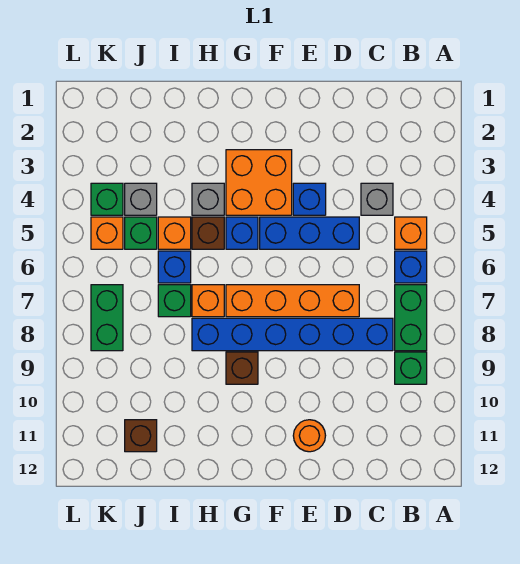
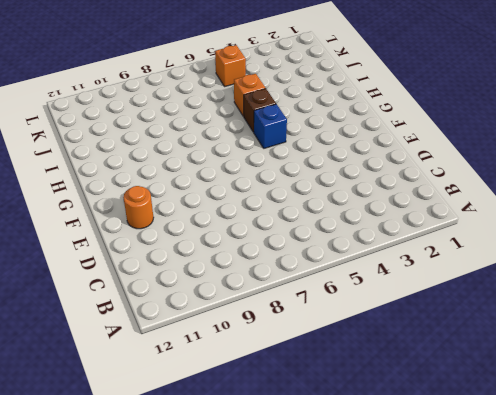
none -> orange 1x1 brick [395,217,427,249]
none -> blue 1x1 brick [395,251,427,283]
none -> green 1x2 brick [395,285,427,351]

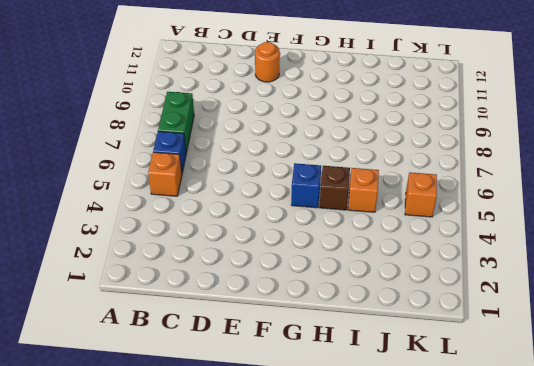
none -> green 1x1 brick [395,352,427,384]
none -> grey 1x1 brick [361,183,393,215]
none -> blue 1x6 brick [192,318,393,351]

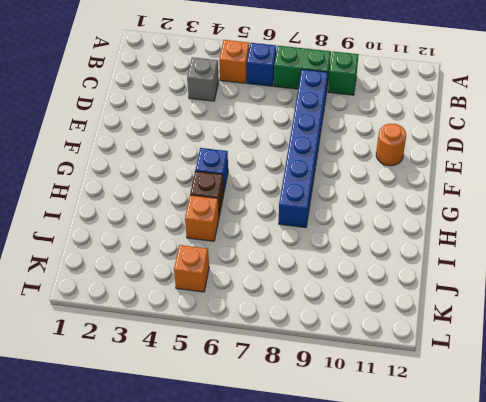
none -> blue 1x3 brick [260,217,359,249]
none -> orange 1x4 brick [226,285,359,317]
none -> blue 1x1 brick [293,183,326,215]

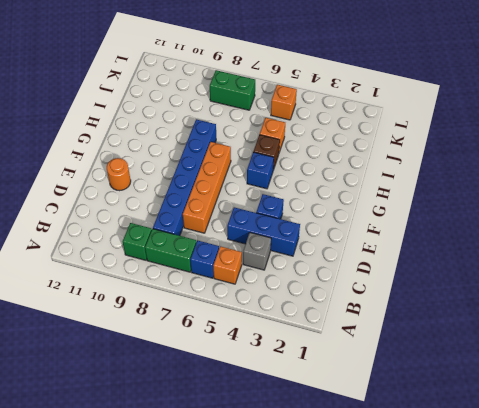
blue 1x3 brick [227,207,300,256] -> blue 1x3 brick turned to [260,217,359,249]
none -> orange 2x2 brick [226,150,292,215]
none -> brown 1x1 brick [226,352,258,384]
none -> grey 1x1 brick [192,183,224,215]

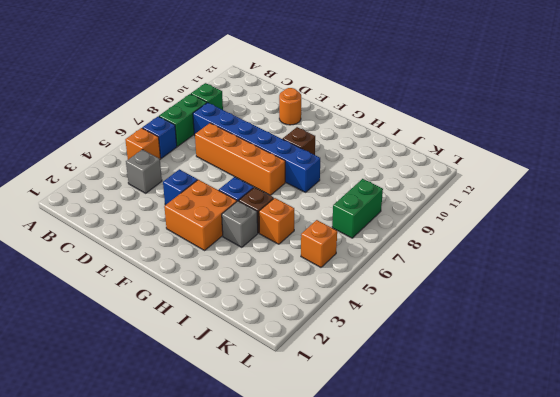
none -> blue 1x3 brick [260,217,359,249]
none -> orange 1x1 brick [192,285,224,317]
none -> blue 1x1 brick [158,251,191,283]

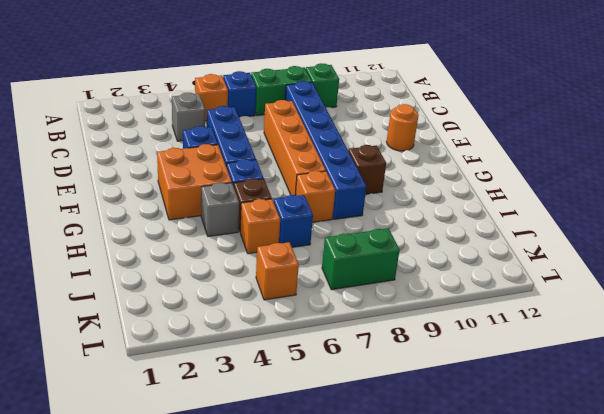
none -> green 1x1 brick [158,285,191,317]
none -> grey 1x1 brick [125,183,157,215]
none -> green 1x1 brick [125,217,157,249]

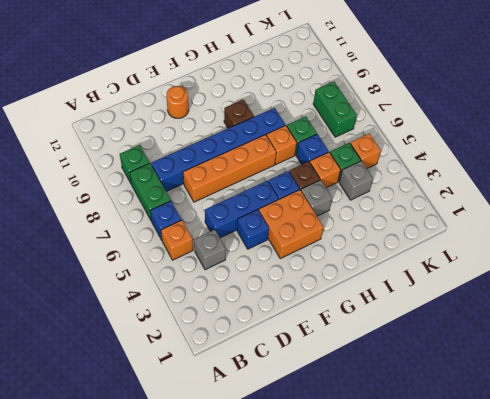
none -> brown 1x1 brick [125,420,157,452]
none -> green 1x1 brick [91,183,123,215]

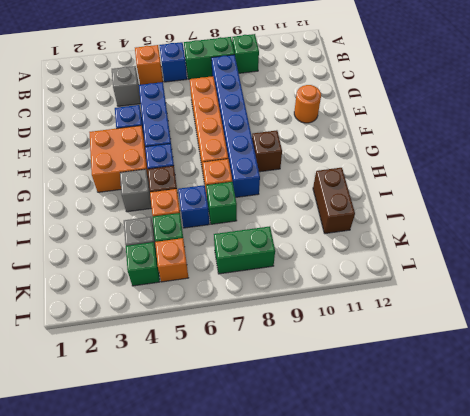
brown 1x2 brick [313,168,355,233] -> brown 1x1 brick [125,420,157,452]

